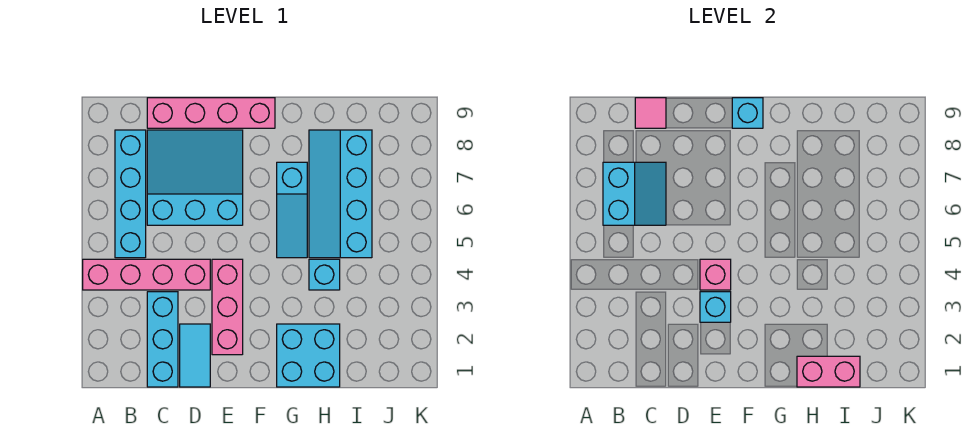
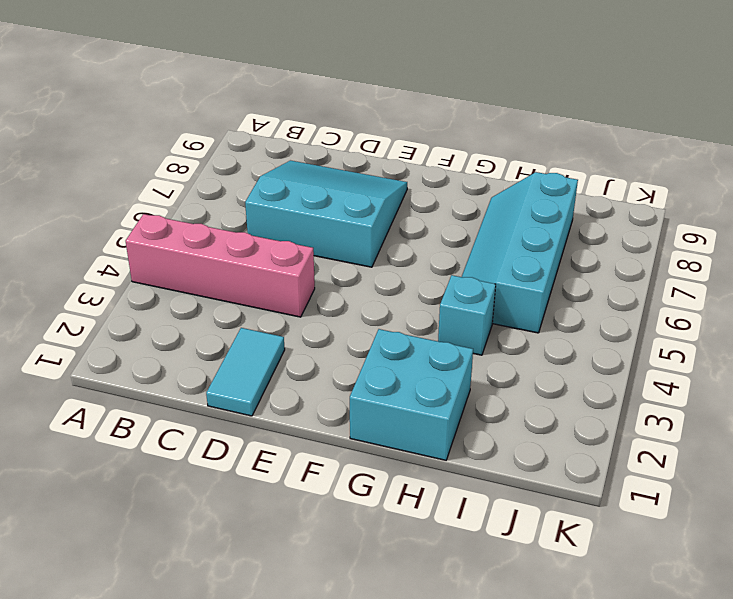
none -> cyan 1x4 brick [115,130,146,258]
none -> cyan 1x3 brick [147,292,178,387]
none -> pink 1x4 brick [147,98,275,128]

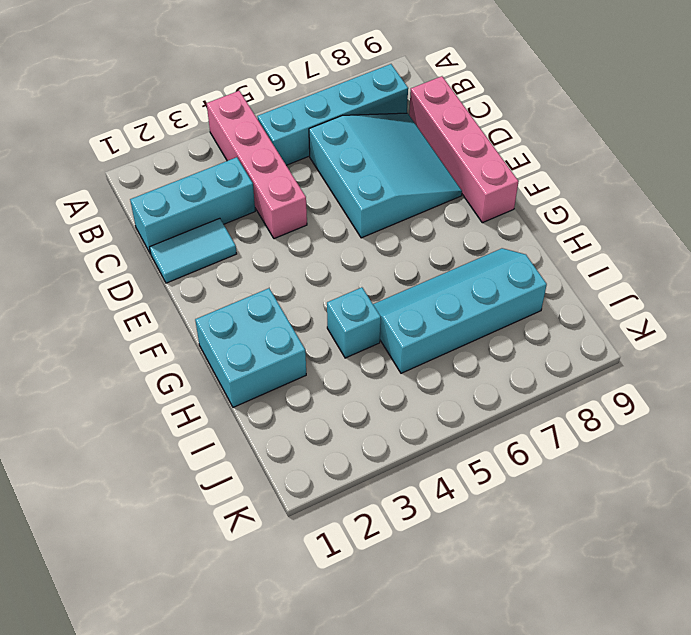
none -> pink 1x3 brick [212,259,243,355]
none -> cyan 1x3 slope [277,162,307,258]
none -> cyan 2x2 slope [603,162,666,225]

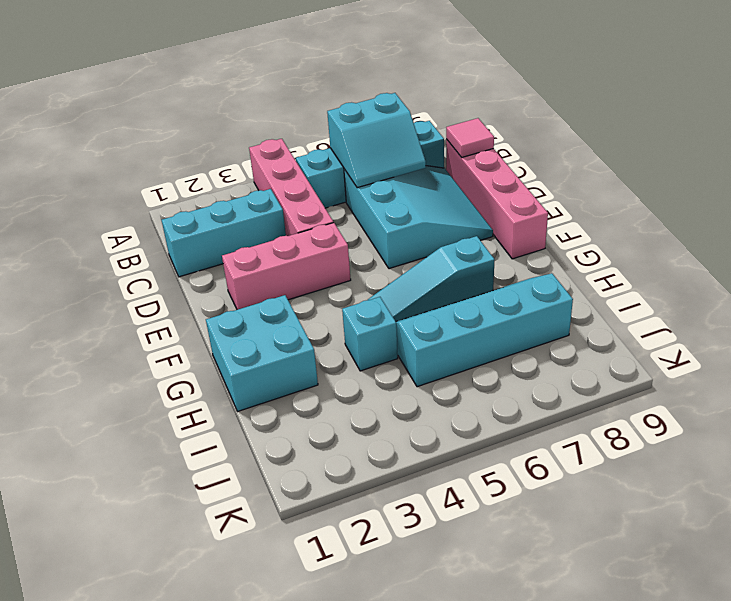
none -> cyan 1x2 tile [180,324,210,387]
none -> cyan 1x1 brick [700,292,731,322]
none -> pink 1x1 brick [700,259,731,290]

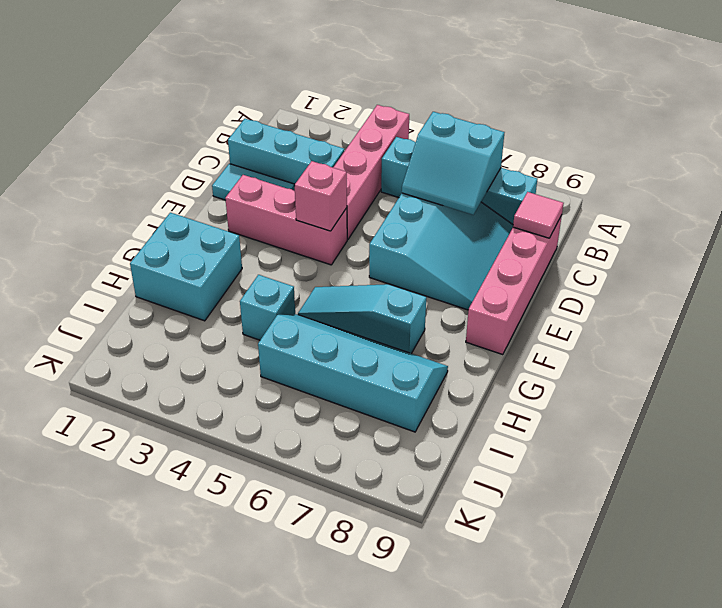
none -> cyan 1x1 brick [700,292,731,322]
none -> cyan 1x1 brick [732,98,763,128]
none -> pink 1x2 brick [797,356,860,387]

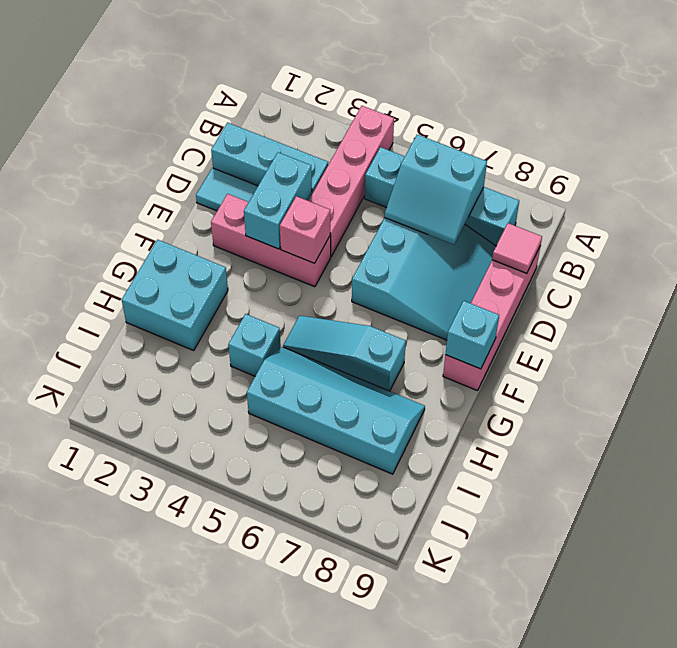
cyan 1x2 brick [244,152,312,249] -> cyan 1x1 brick [700,292,731,322]
none -> pink 1x2 brick [797,356,860,387]

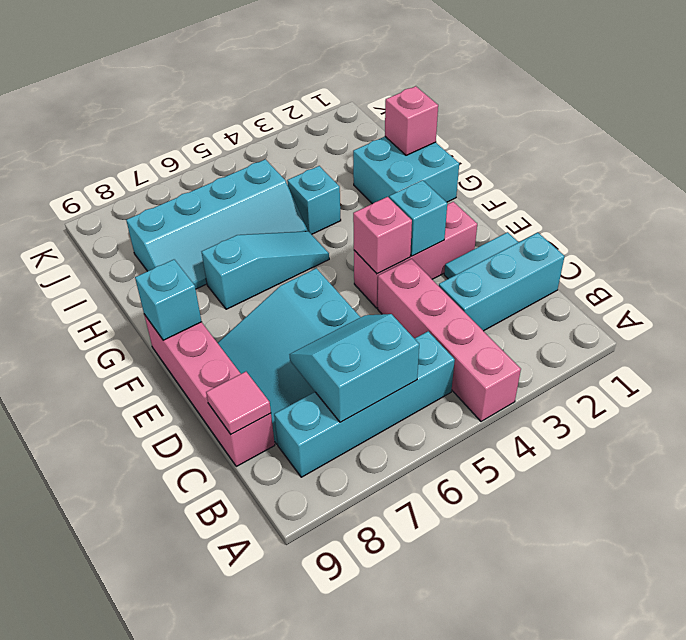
pink 1x1 brick [385,86,438,155] -> pink 1x2 brick [797,356,860,387]

